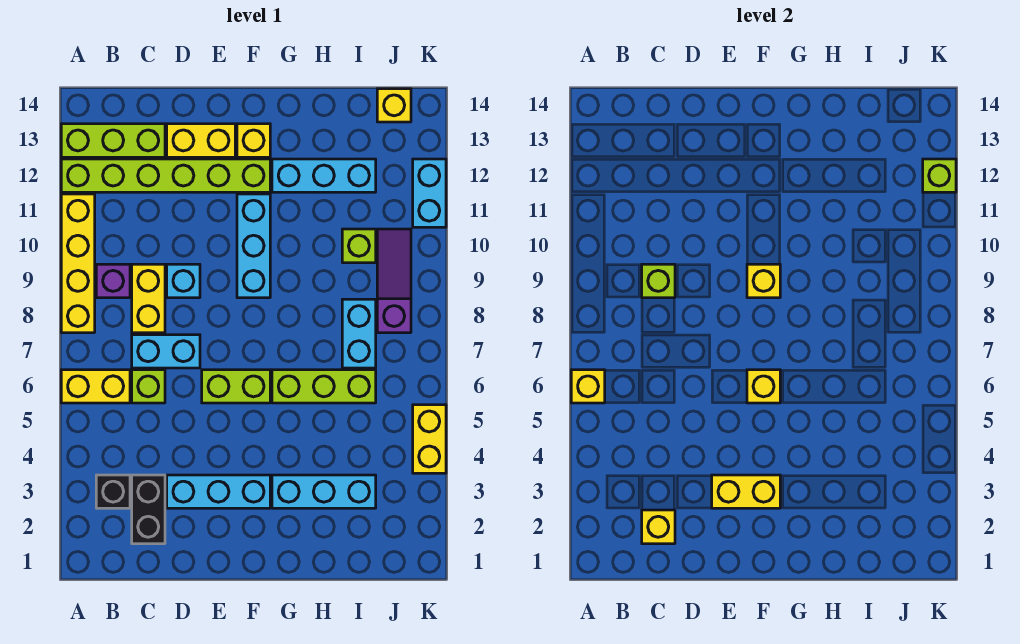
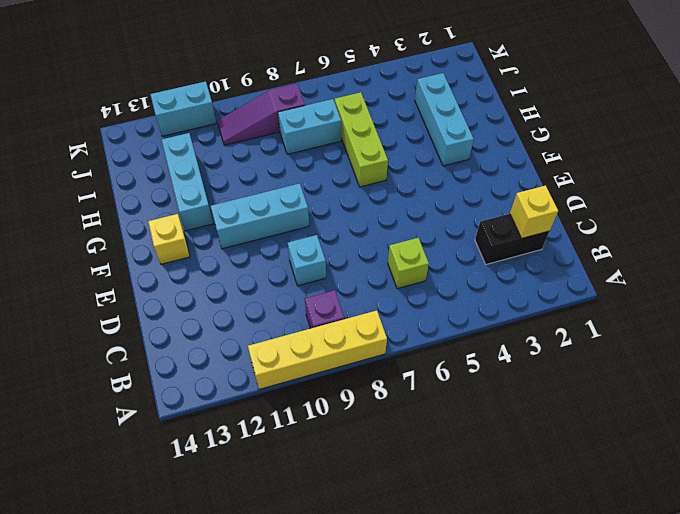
none -> yellow 1x2 brick [61,370,130,403]
none -> lime 1x6 brick [61,159,270,192]
none -> lime 1x3 brick [61,124,165,157]
none -> black 1x1 brick [96,475,130,508]

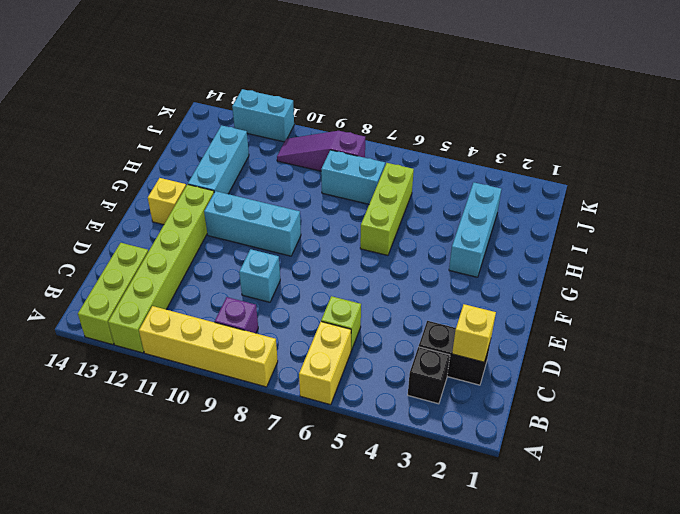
none -> cyan 1x2 brick [132,335,200,368]
none -> yellow 1x2 brick [132,264,165,333]
none -> cyan 1x3 brick [167,475,270,508]
none -> yellow 1x2 brick [167,124,235,157]

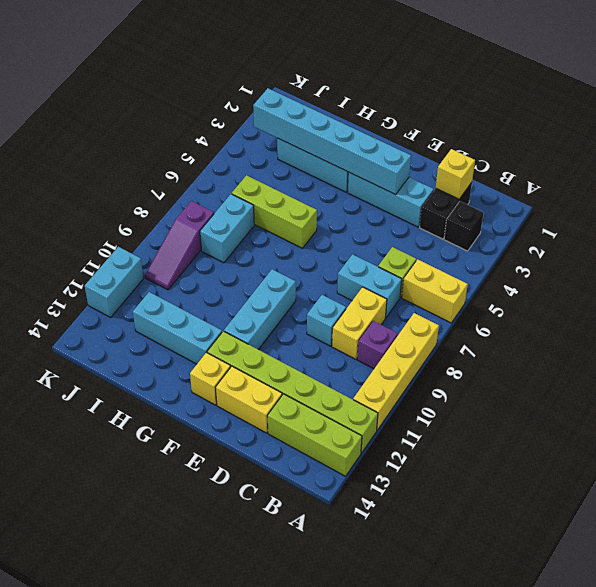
cyan 1x6 brick [253,88,411,195] -> yellow 1x2 brick [712,475,780,508]
none -> lime 1x2 brick [202,370,270,403]
none -> lime 1x1 brick [342,229,376,263]
none -> yellow 1x1 brick [377,89,411,122]
none -> yellow 1x2 brick [413,405,446,473]

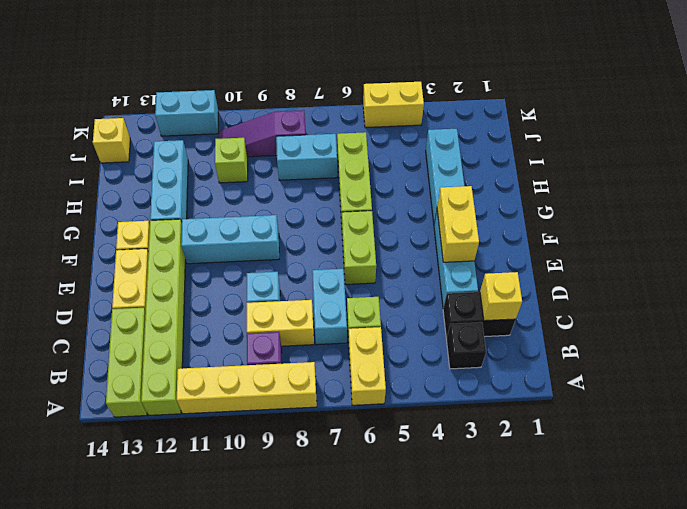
none -> yellow 1x1 brick [571,370,605,403]
none -> lime 1x1 brick [642,264,675,298]
none -> yellow 1x1 brick [747,370,780,403]
none -> yellow 1x1 brick [747,264,780,298]

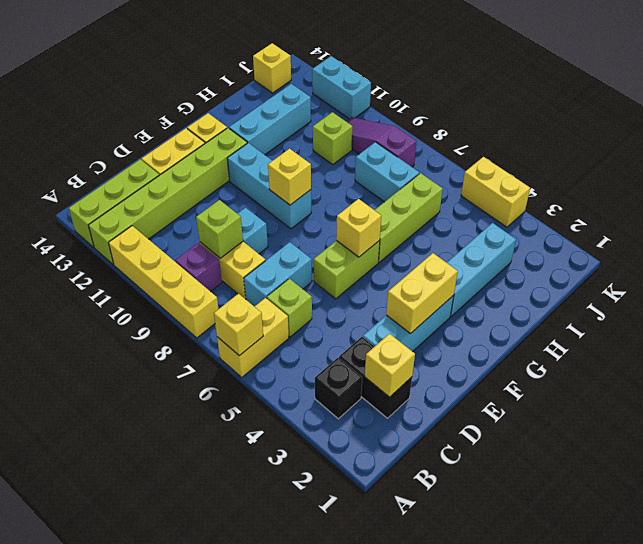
none -> lime 1x1 brick [923,159,956,192]

